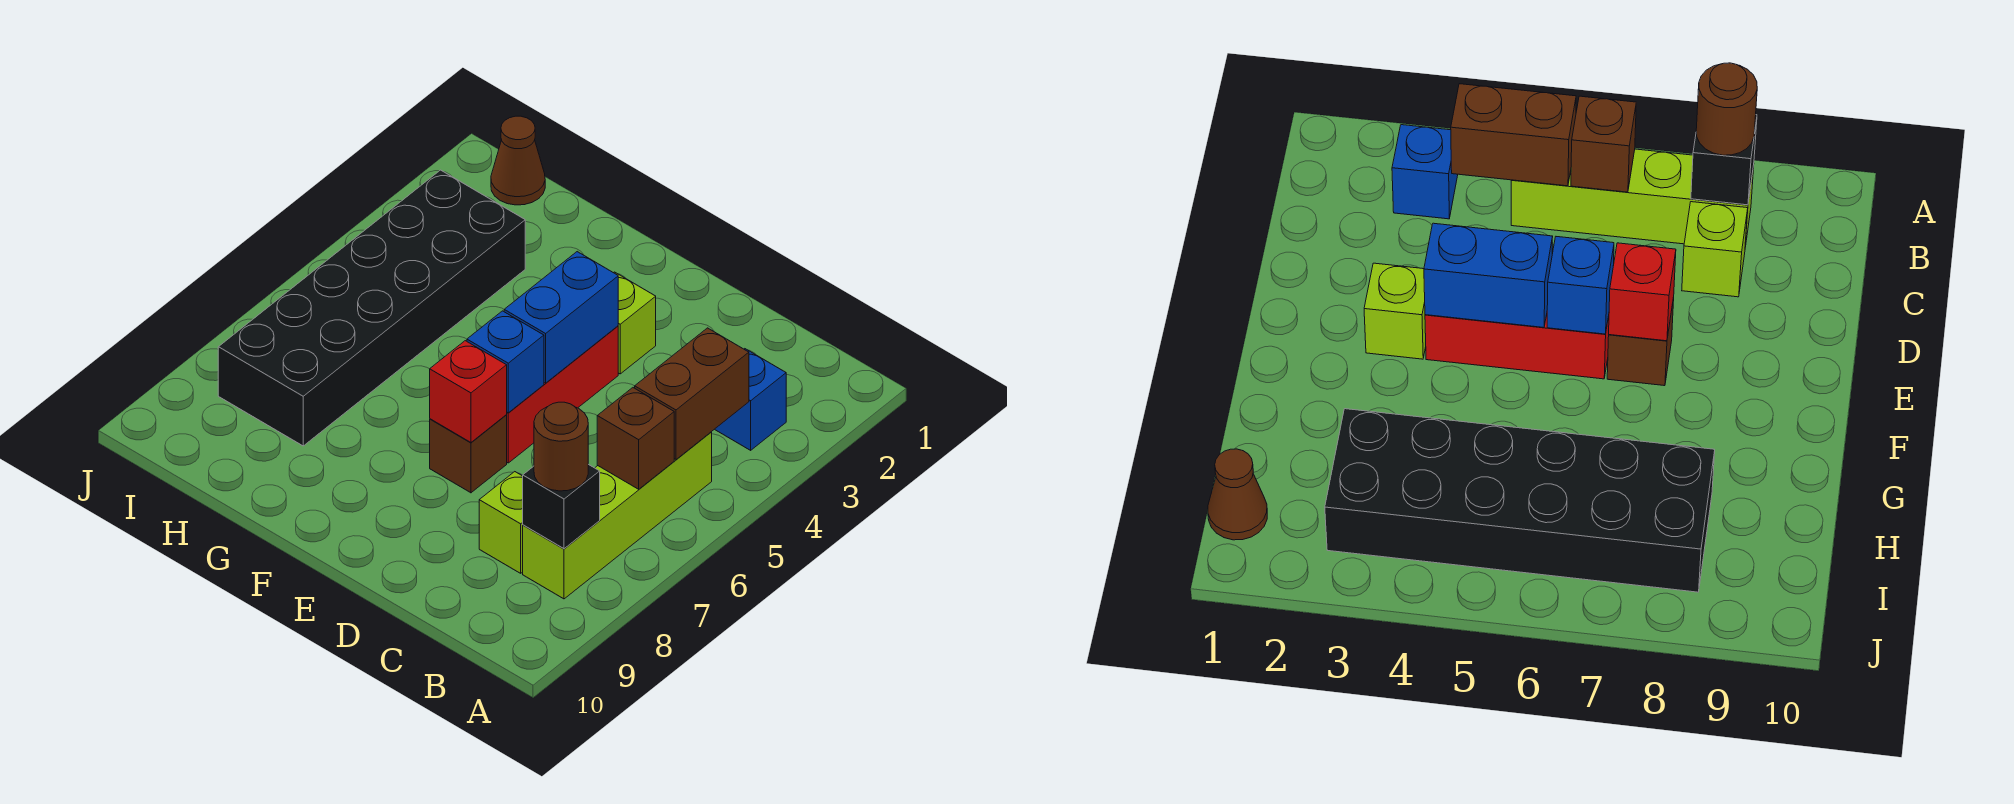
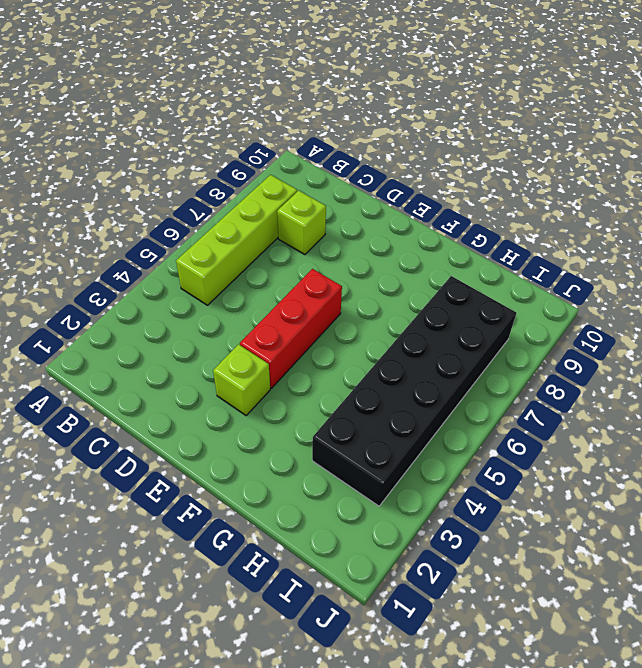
none -> blue 1x1 brick [715,349,786,450]
none -> brown 1x1 brick [430,415,507,493]
none -> brown 1x1 cone [491,116,545,205]

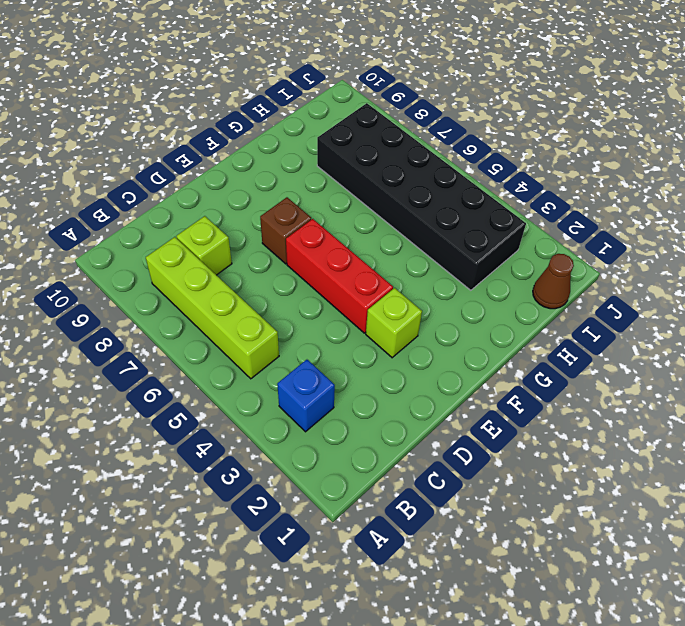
none -> brown 1x2 brick [635,328,749,459]
none -> brown 1x1 brick [597,388,674,489]
none -> black 1x1 brick [523,464,600,549]

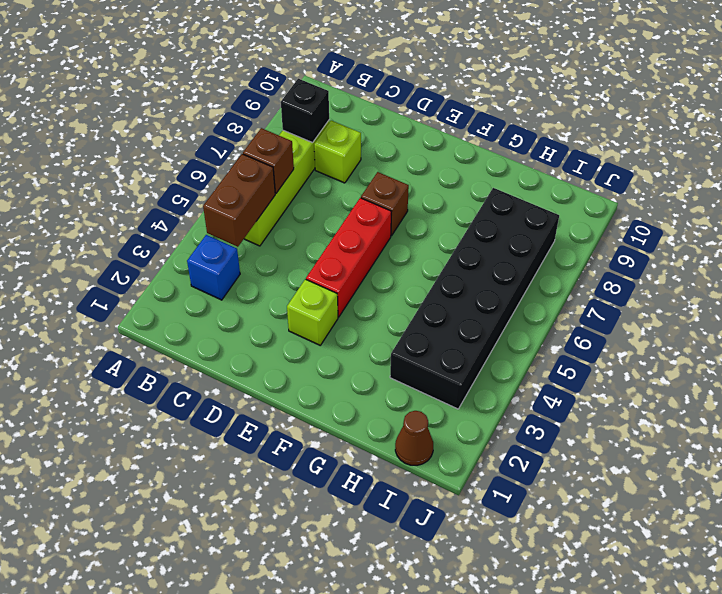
none -> blue 1x2 brick [504,252,618,383]
none -> blue 1x1 brick [467,311,544,413]
none -> red 1x1 brick [430,341,507,442]

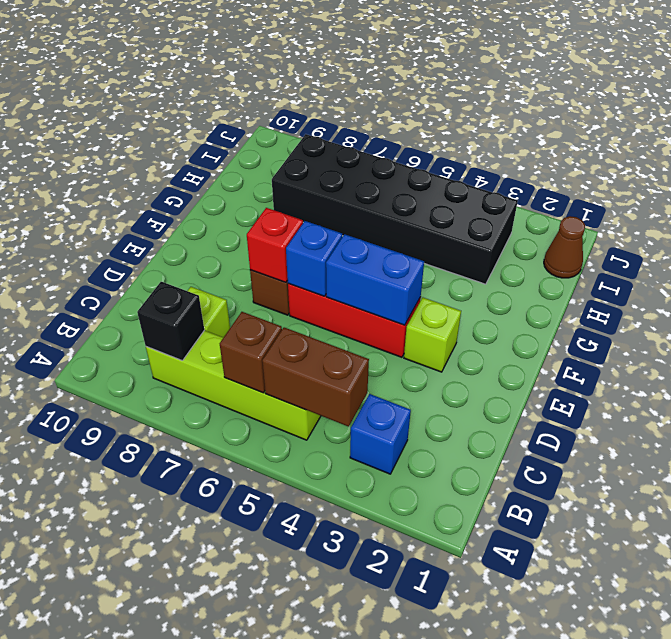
none -> brown 1x1 round brick [534,402,588,491]

